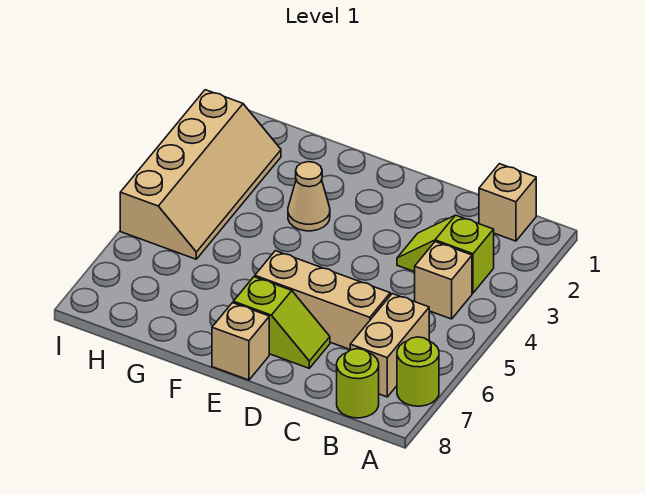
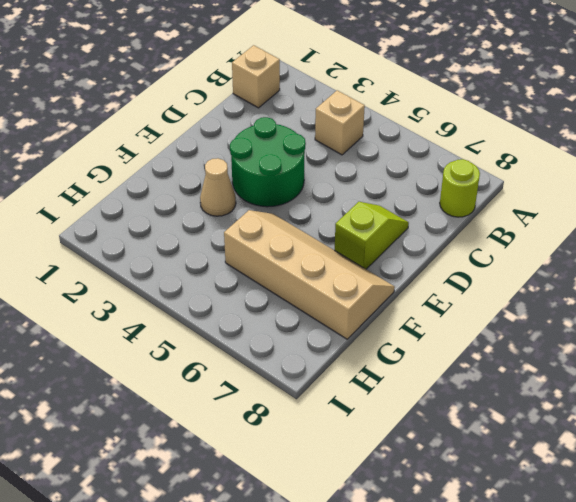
green 2x2 round brick [230,117,306,207] -> none
tan 2x4 slope [224,210,395,339] -> tan 2x4 slope moved to [120,90,281,259]
none -> lime 1x1 round brick [397,337,439,406]
none -> lime 1x2 slope [397,215,494,293]

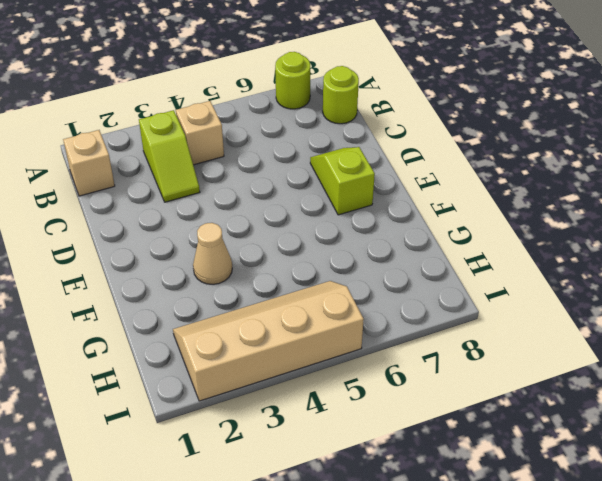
none -> tan 1x2 brick [350,294,429,397]
none -> tan 1x3 brick [255,251,390,349]

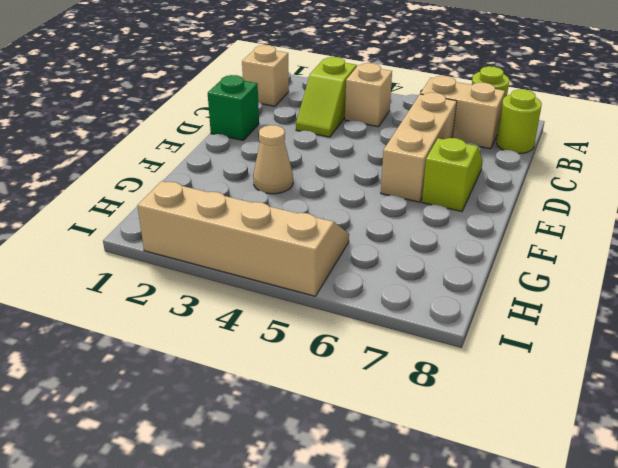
green 1x1 brick [208,75,259,141] -> none
none -> tan 1x1 brick [212,303,269,380]

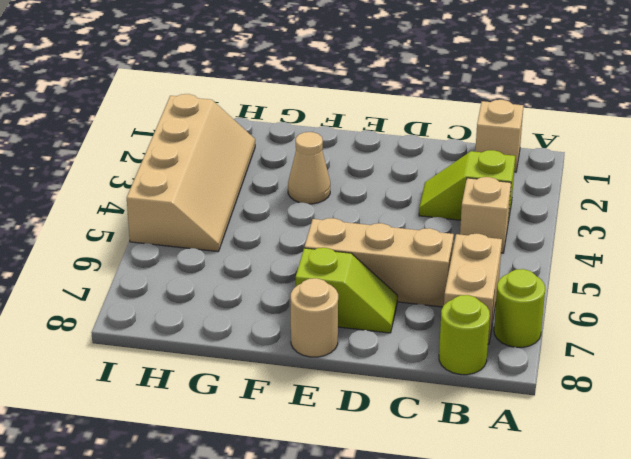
tan 1x1 round brick [291,278,338,357] -> tan 1x1 brick [212,303,269,380]

